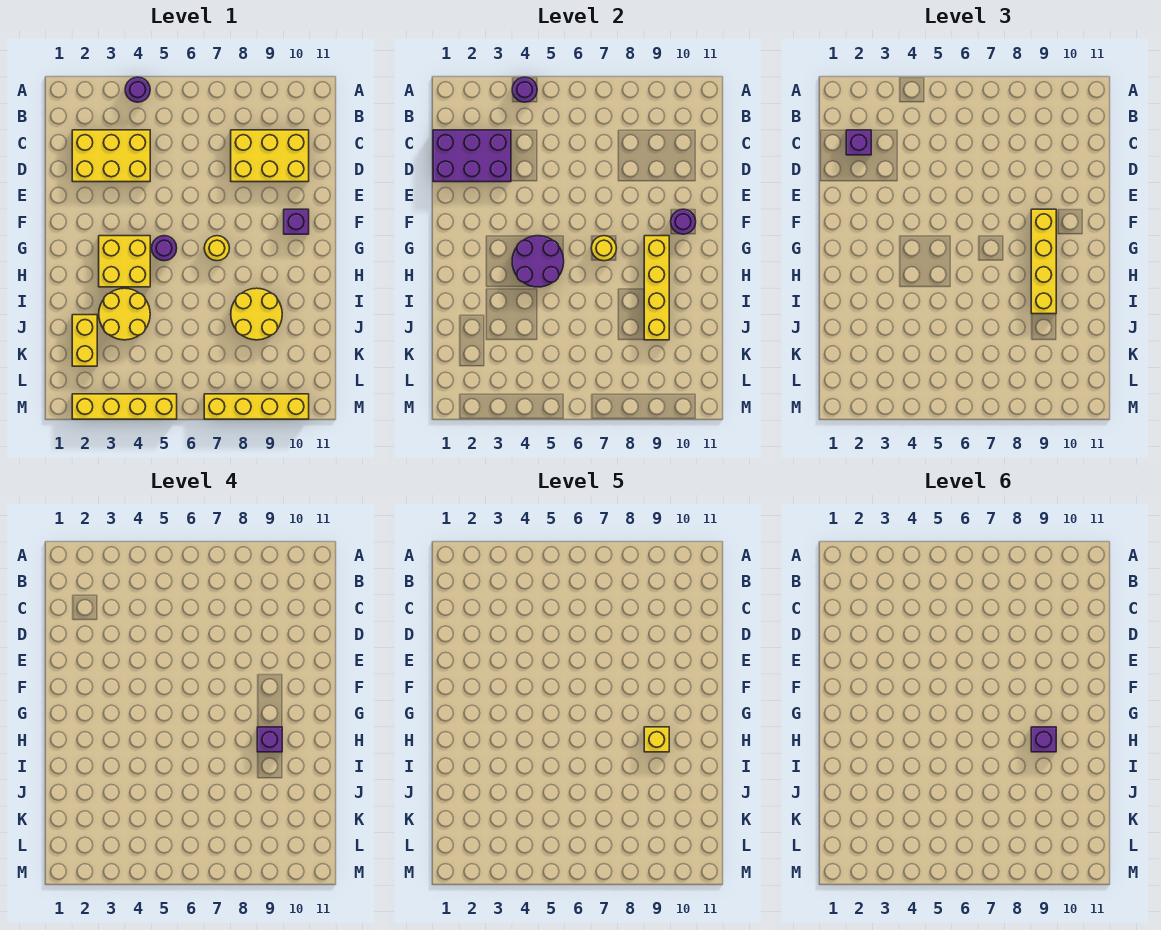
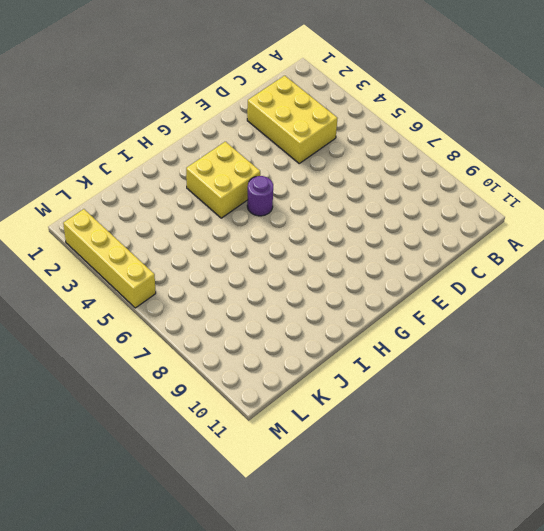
none -> purple 1x1 round brick [125,77,150,102]
none -> yellow 2x3 brick [231,130,309,182]
none -> purple 1x1 brick [284,209,309,234]

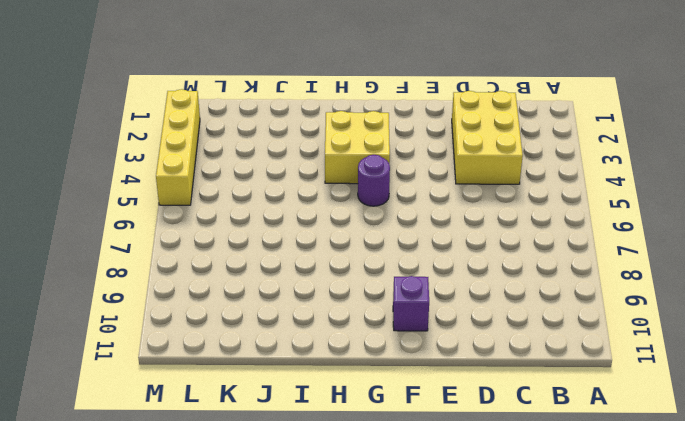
none -> purple 1x1 round brick [125,77,150,102]
none -> yellow 2x3 brick [231,130,309,182]
none -> yellow 1x1 round brick [204,236,229,261]

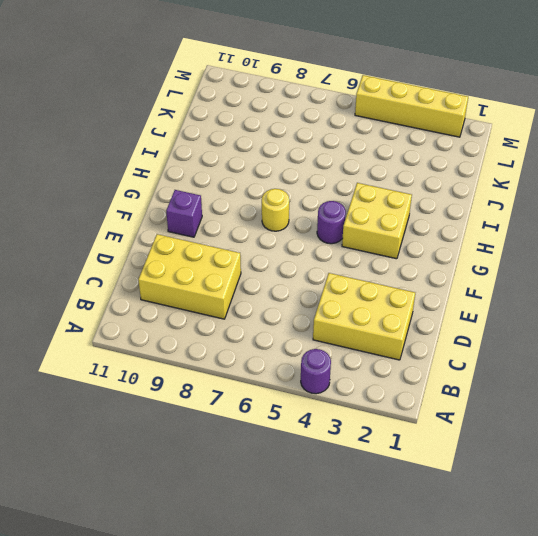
none -> yellow 2x2 round brick [99,288,150,340]
none -> yellow 2x2 round brick [231,288,282,340]
none -> yellow 1x2 brick [72,315,97,366]

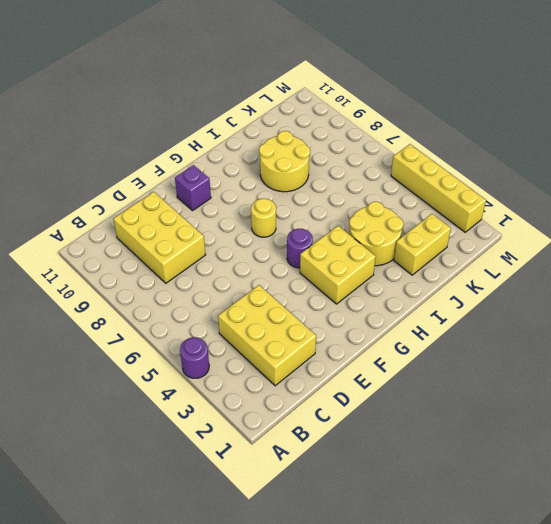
none -> yellow 1x4 brick [204,394,309,419]
none -> purple 1x1 round brick [512,77,537,102]
none -> purple 2x3 brick [433,130,511,182]

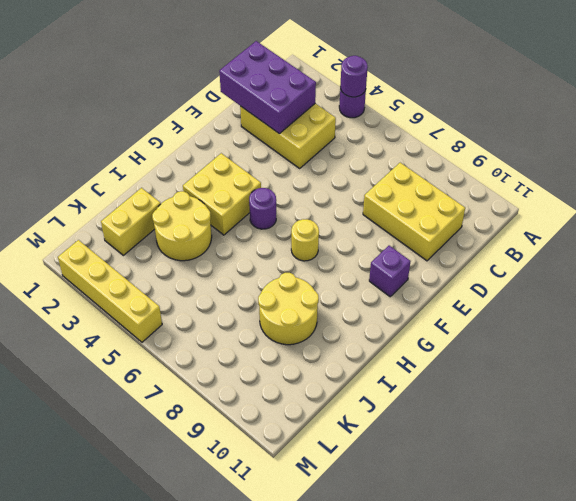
none -> yellow 1x4 brick [204,394,309,419]
none -> purple 1x1 round brick [671,209,696,234]
none -> purple 2x2 round brick [512,236,564,287]

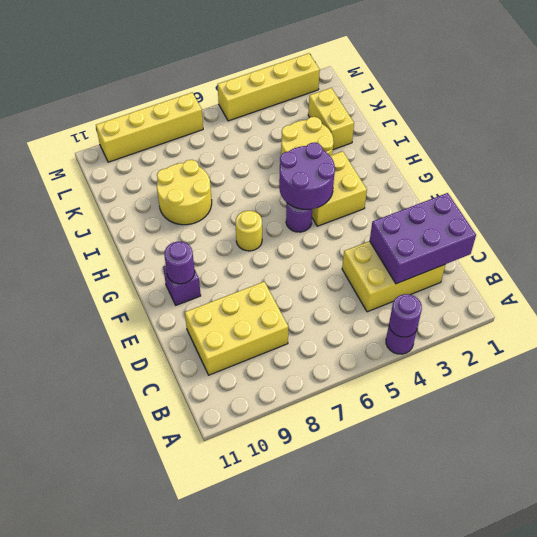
none -> yellow 1x1 round brick [591,236,616,261]
none -> yellow 1x4 brick [644,236,669,340]
none -> purple 1x1 brick [846,130,871,155]

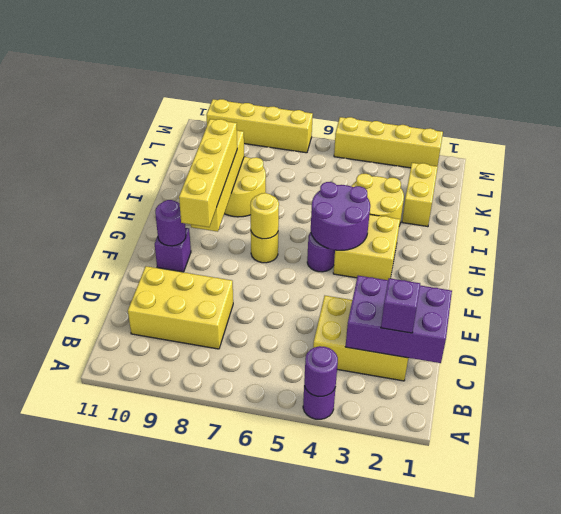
none -> purple 1x1 brick [257,727,282,752]
none -> yellow 1x1 brick [644,727,669,752]
none -> purple 1x1 brick [1031,727,1056,752]

